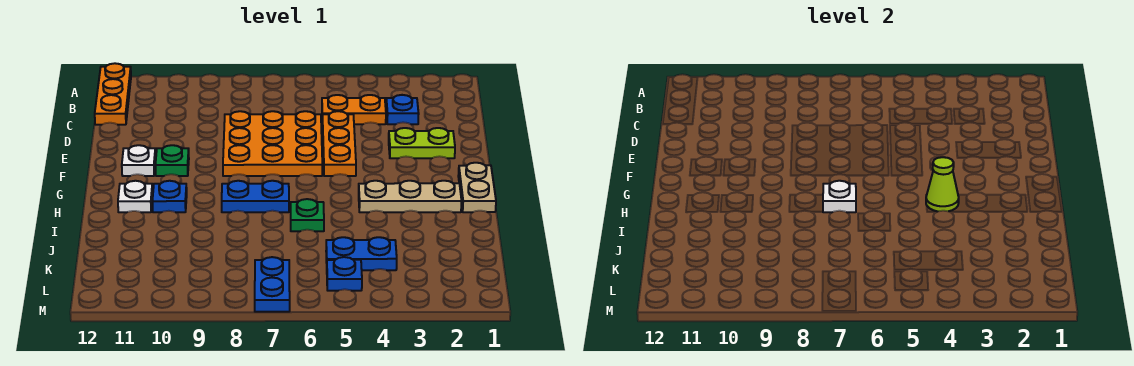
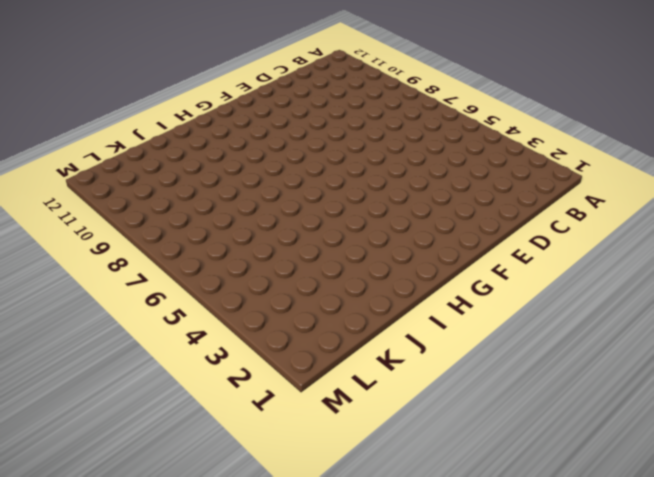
none -> orange 1x3 plate [95,63,131,125]
none -> blue 1x1 plate [386,95,419,124]
none -> orange 1x2 plate [322,95,386,124]

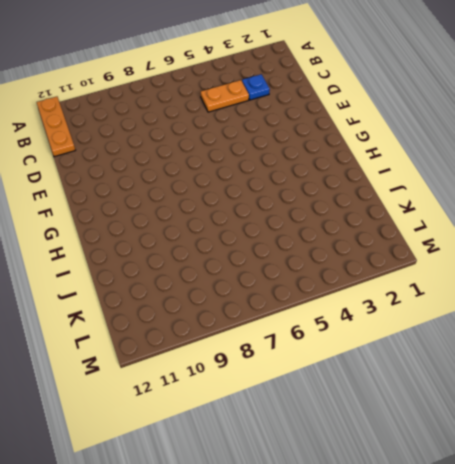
none -> orange 1x3 plate [322,111,356,176]
none -> orange 3x3 plate [223,111,322,176]
none -> lime 1x2 plate [389,128,455,158]

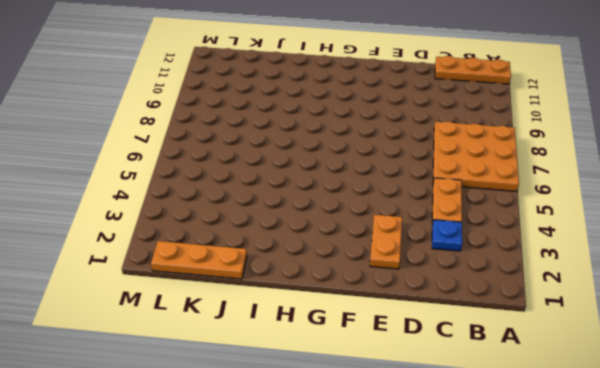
orange 3x3 plate [433,121,519,191] -> orange 3x3 plate moved to [223,111,322,176]
orange 1x2 plate [370,215,402,269] -> lime 1x2 plate [389,128,455,158]
orange 1x3 plate [151,241,247,279] -> orange 1x3 plate moved to [322,111,356,176]
none -> green 1x1 plate [155,145,189,176]
none -> white 1x1 plate [122,145,156,176]
none -> tan 1x2 plate [458,163,496,212]

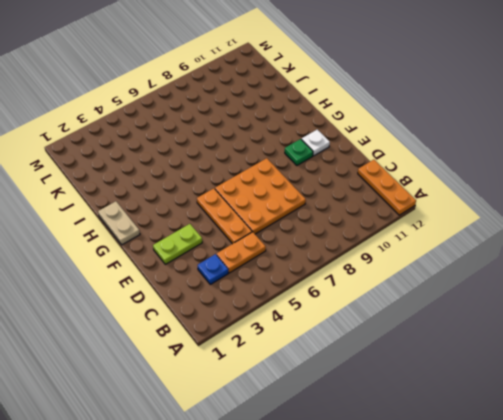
none -> tan 1x3 plate [359,181,462,212]
none -> blue 1x2 plate [222,181,289,212]
none -> blue 1x1 plate [152,181,187,212]

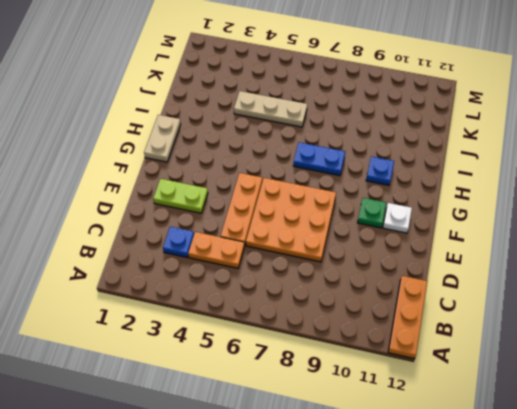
tan 1x3 plate [234,91,307,127] -> tan 1x3 plate moved to [359,181,462,212]
none -> white 1x1 plate [118,181,153,212]
none -> green 1x1 plate [291,199,324,231]
none -> blue 1x2 plate [326,237,397,270]

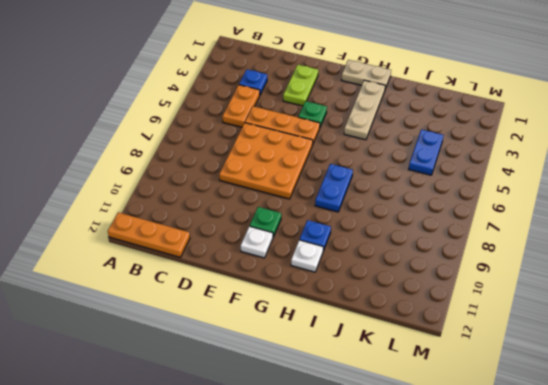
green 1x1 plate [299,101,327,127] -> green 1x1 plate moved to [291,199,324,231]
none -> blue 1x1 plate [327,257,362,291]
none -> blue 1x2 plate [255,257,290,312]
none -> lime 1x1 cone [926,157,959,212]

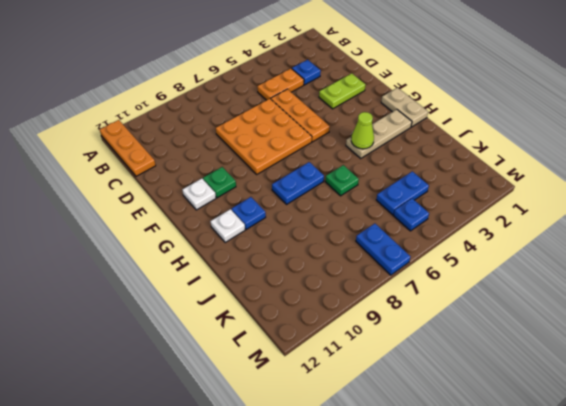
none -> white 1x1 plate [823,181,856,212]

